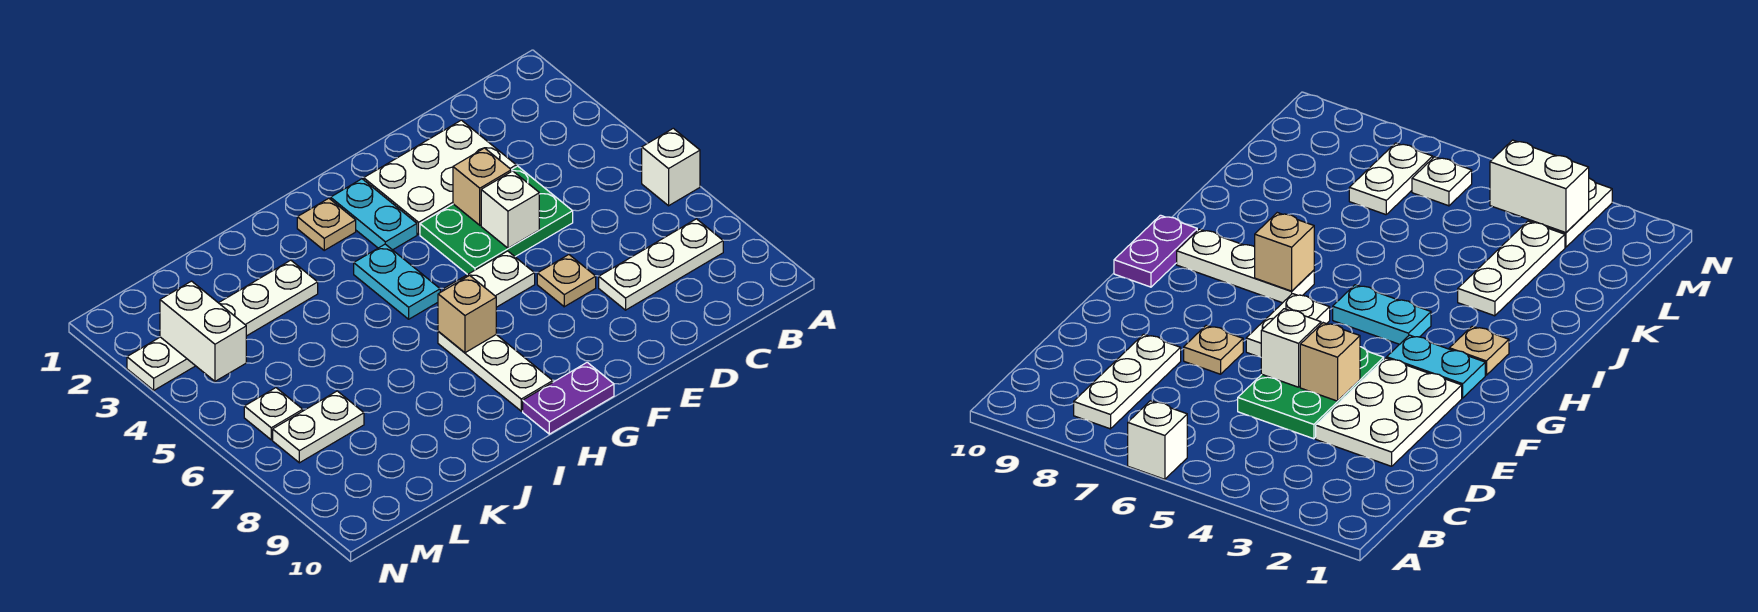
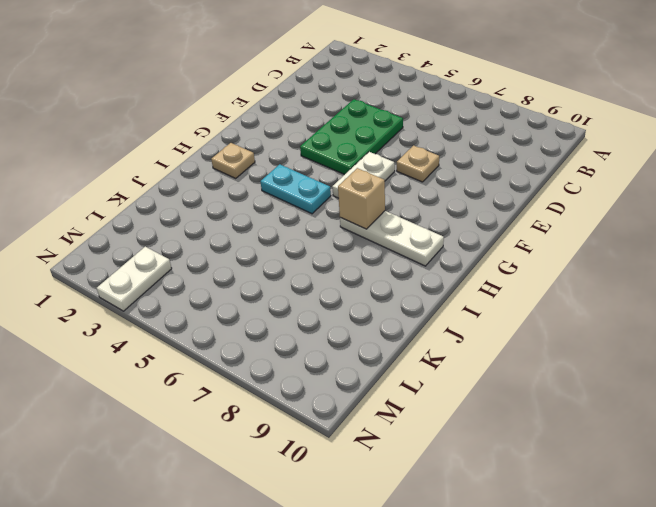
none -> white 1x1 brick [642,128,700,206]
none -> white 1x3 plate [599,219,723,310]
none -> white 2x3 plate [364,120,516,234]

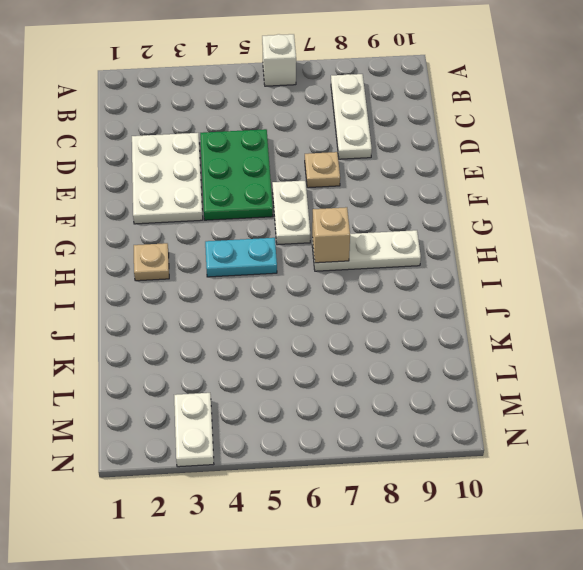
none -> cyan 1x2 plate [331,179,417,250]
none -> purple 1x2 plate [523,362,614,434]
none -> white 1x3 plate [219,260,318,336]

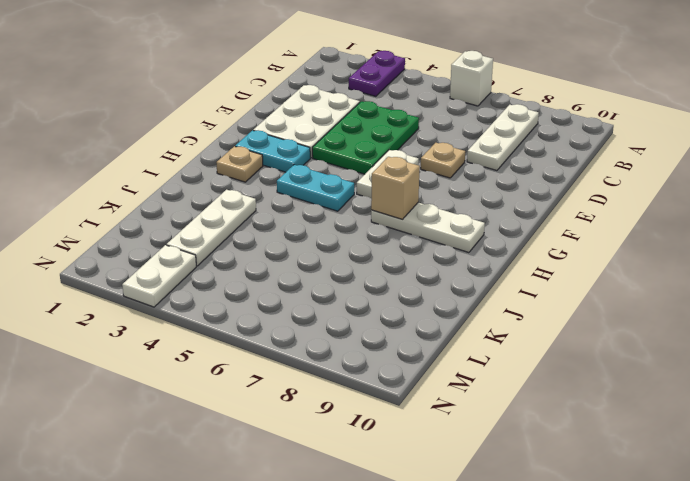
purple 1x2 plate [349,51,405,96] -> purple 1x2 plate moved to [523,362,614,434]
none -> white 1x2 plate [273,391,364,463]
none -> white 1x1 plate [244,388,303,440]
none -> tan 1x1 brick [453,148,511,225]

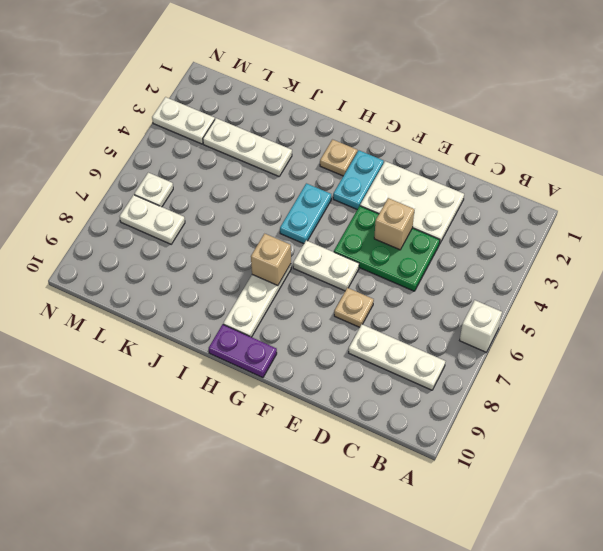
none -> white 1x1 brick [481,171,539,248]
none -> white 1x2 brick [160,281,246,381]

